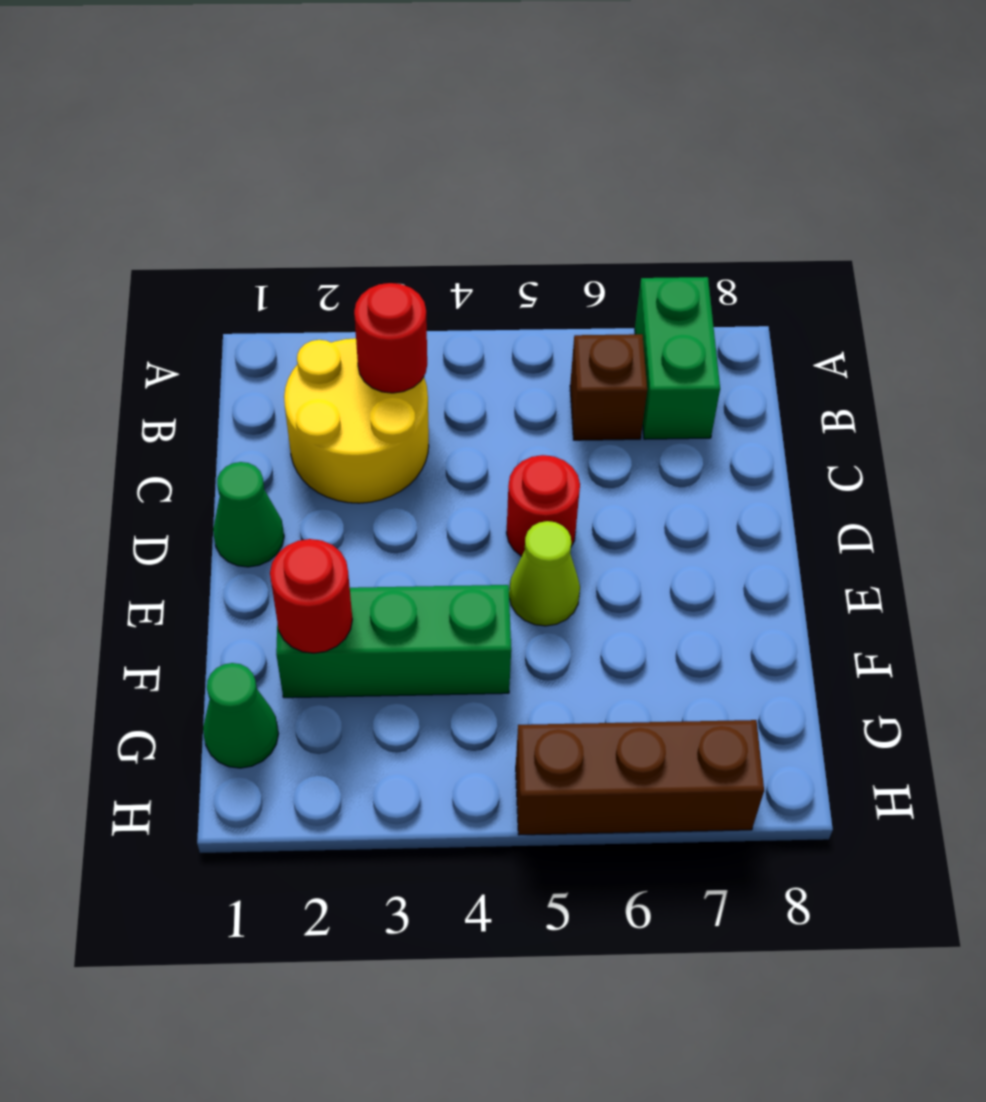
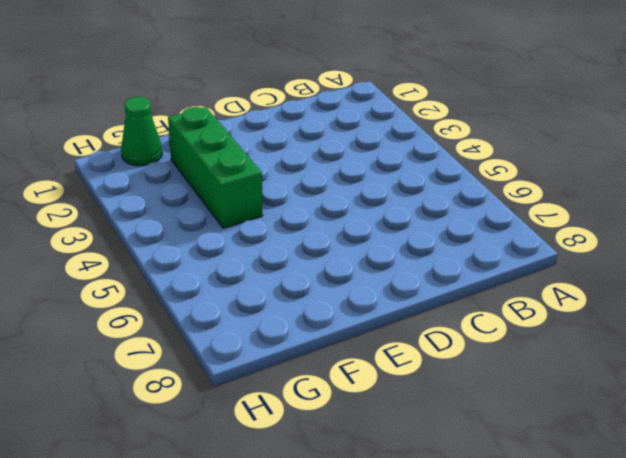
none -> green 1x2 brick [635,277,720,439]
none -> yellow 2x2 round brick [284,338,429,503]

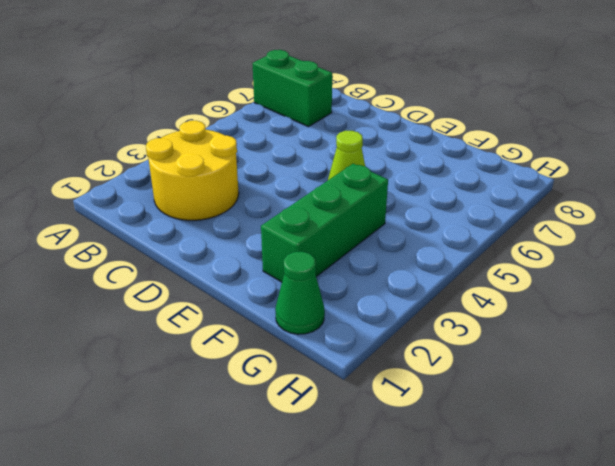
none -> brown 1x1 brick [570,334,647,440]
none -> green 1x1 cone [213,462,284,567]

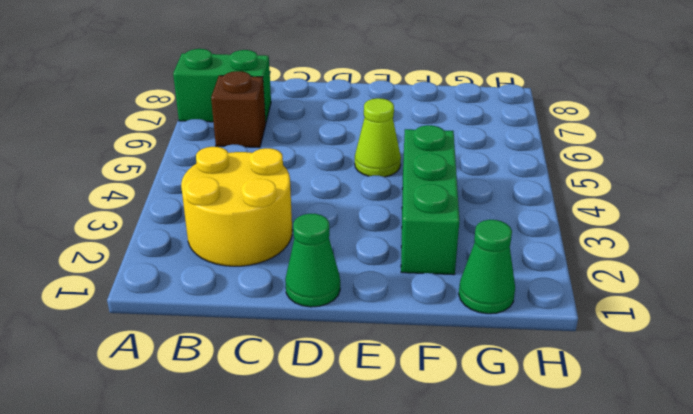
none -> red 1x1 round brick [507,455,580,556]
none -> brown 1x3 brick [516,720,764,835]

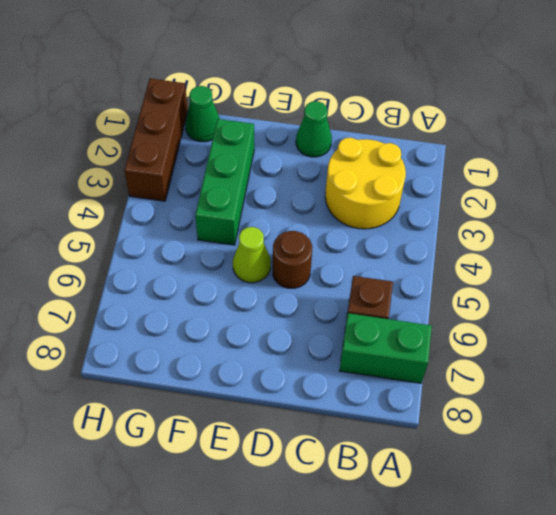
brown 1x1 round brick [273,231,312,288] -> red 1x1 round brick [507,455,580,556]
brown 1x3 brick [124,79,188,201] -> brown 1x3 brick moved to [516,720,764,835]
none -> red 1x1 round brick [354,283,427,393]
none -> red 1x1 round brick [270,539,352,653]

